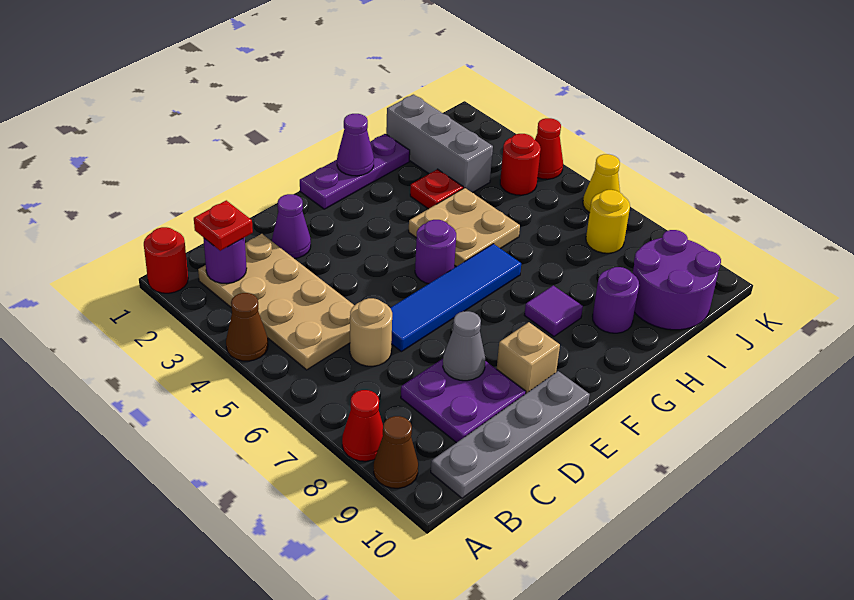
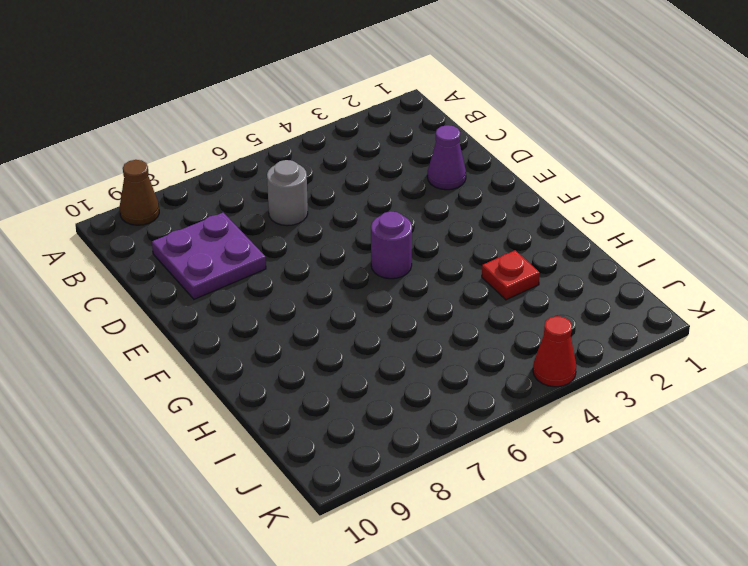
grey 1x1 round brick [267,160,308,226] -> tan 1x1 round brick [350,298,392,366]
none -> red 1x1 round brick [144,227,188,293]
none -> brown 1x1 cone [226,293,268,361]
none -> red 1x1 cone [342,390,383,461]

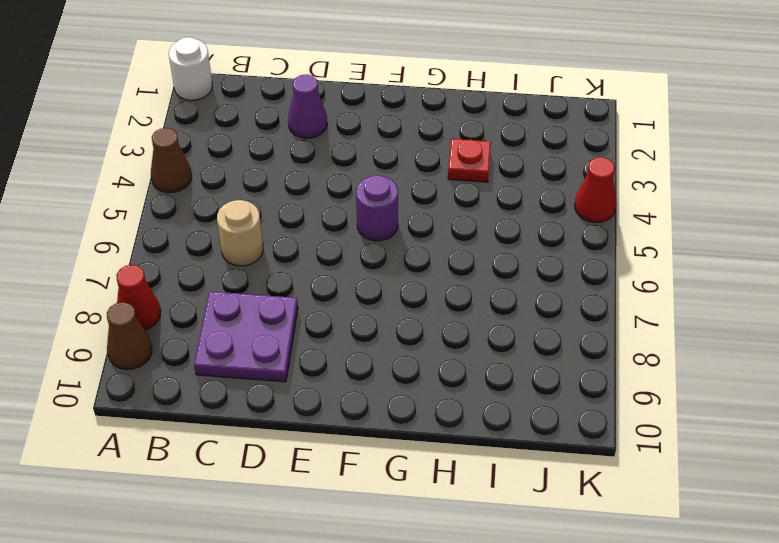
white 1x1 round brick [169,37,212,100] -> red 1x1 round brick [144,227,188,293]
none -> tan 2x4 plate [198,234,354,370]
none -> grey 1x4 plate [431,371,590,498]
none -> blue 1x4 tile [391,244,521,352]

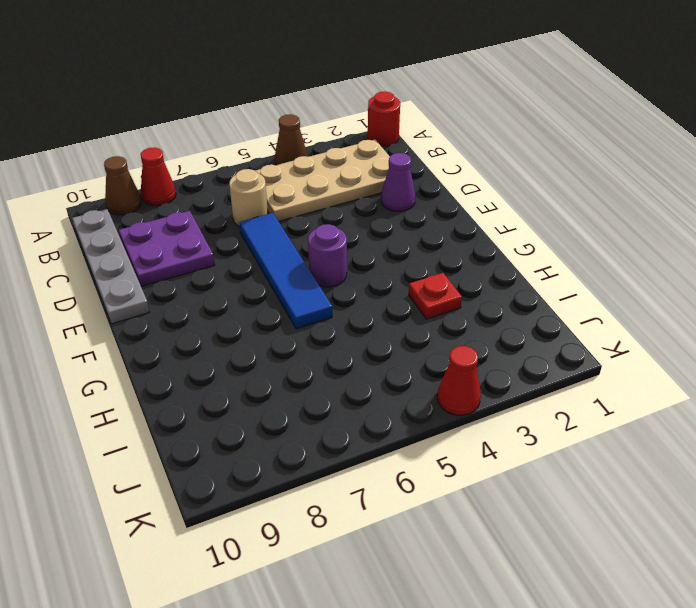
none -> tan 1x1 brick [497,322,560,393]
none -> purple 1x3 plate [300,134,410,209]
none -> tan 2x2 plate [409,188,520,267]

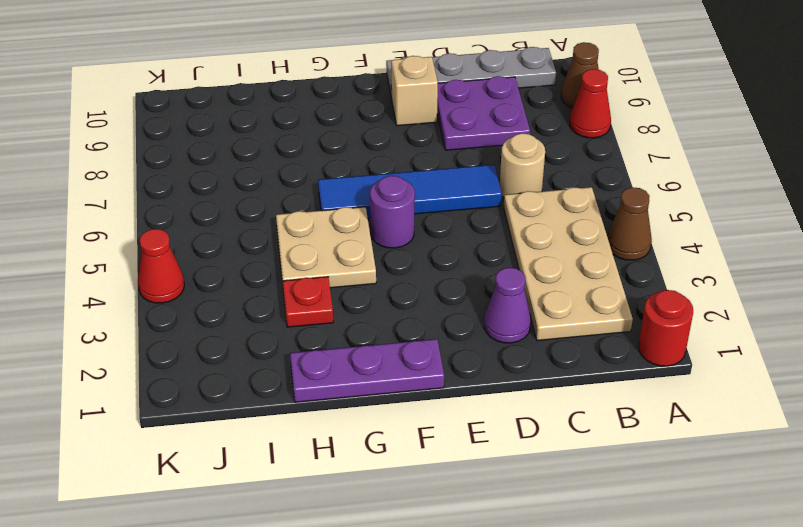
none -> purple 1x1 tile [525,286,583,336]
none -> purple 1x1 round brick [593,267,639,333]
none -> grey 1x3 brick [386,94,493,193]

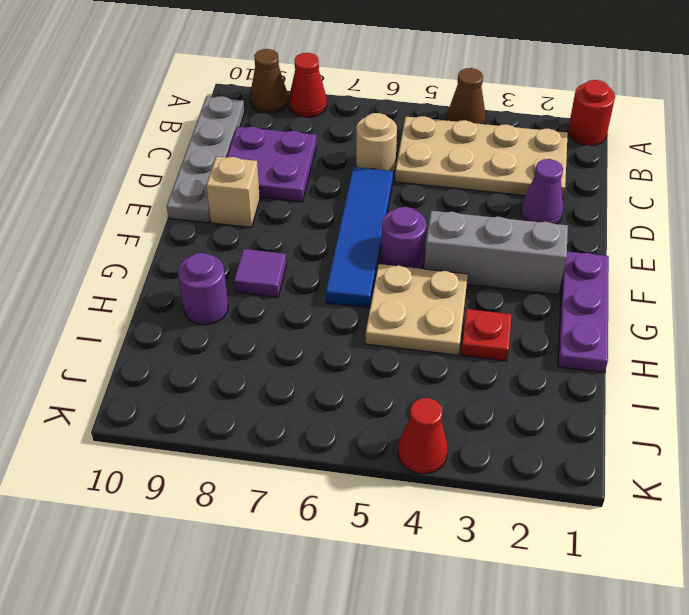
grey 1x3 brick [424,211,568,295] -> grey 1x3 brick moved to [386,94,493,193]
none -> purple 2x2 round brick [633,230,721,330]
none -> red 1x1 round brick [500,134,541,195]
none -> yellow 1x1 round brick [586,190,630,253]

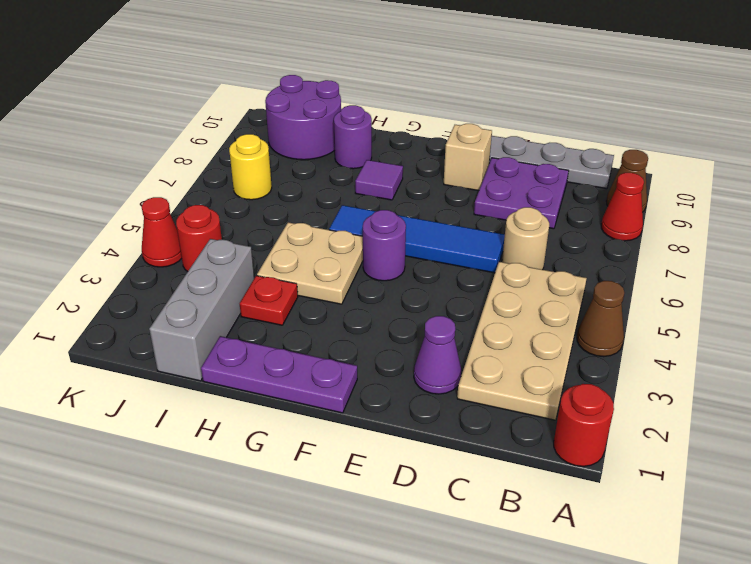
none -> yellow 1x1 cone [583,154,620,213]
none -> purple 1x1 round brick [203,238,247,284]
none -> grey 1x1 cone [443,311,485,381]

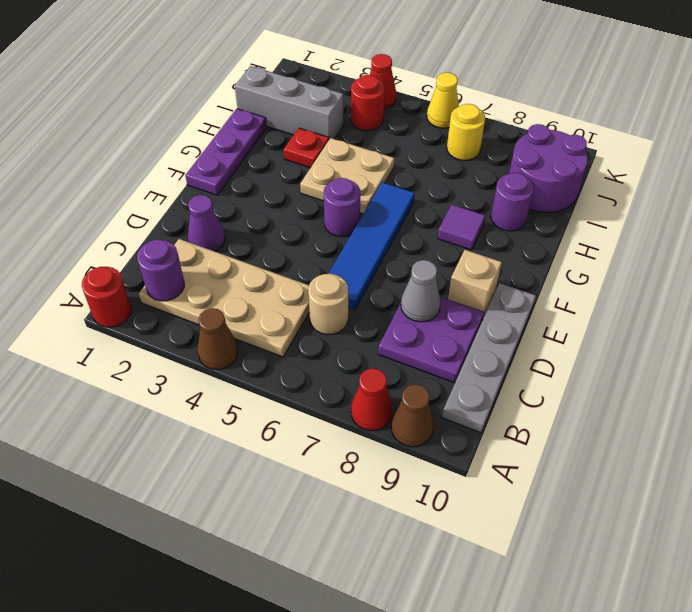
none -> purple 1x1 cone [337,114,374,176]
none -> red 1x1 plate [194,200,253,251]

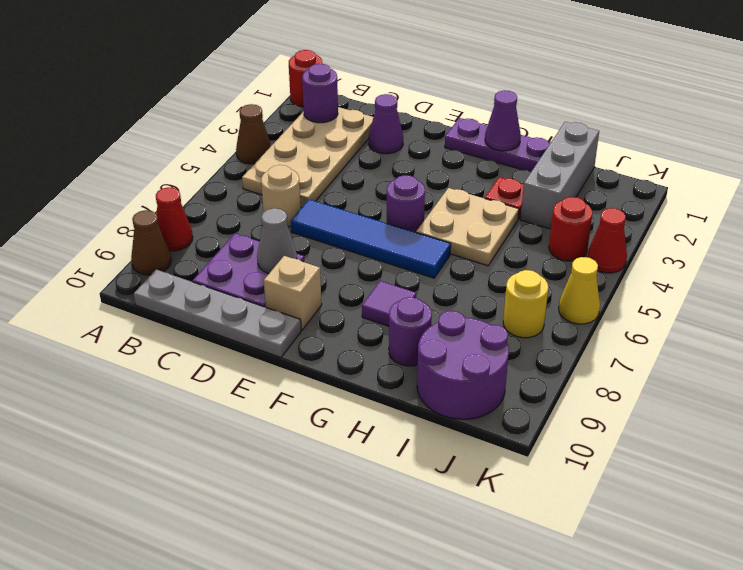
none -> red 1x1 plate [194,200,253,251]

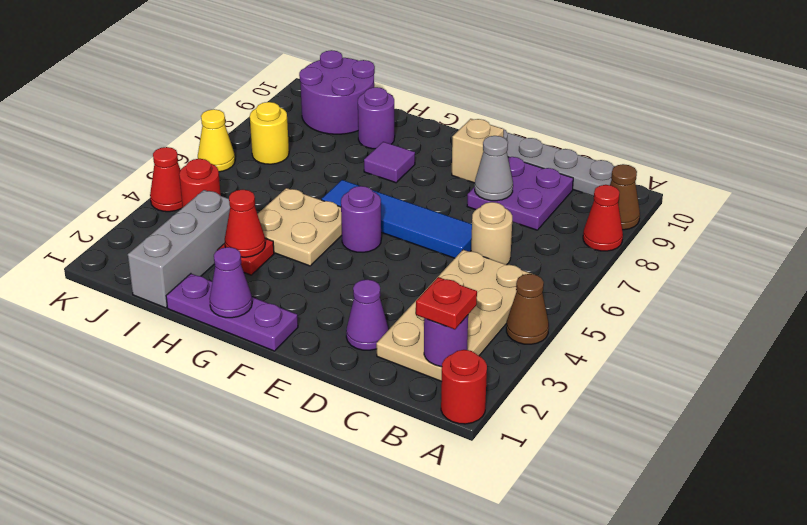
red 1x1 cone [225,190,265,257] -> none

